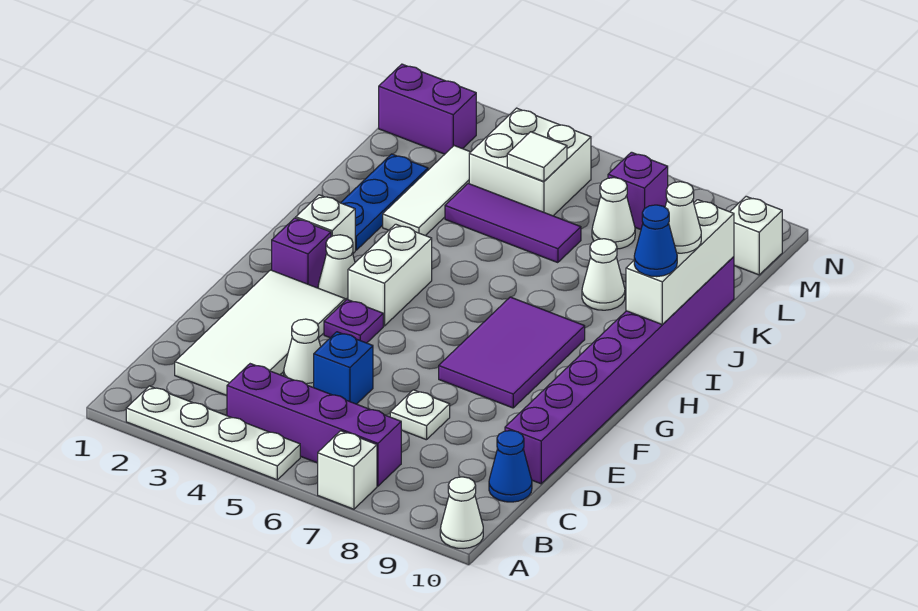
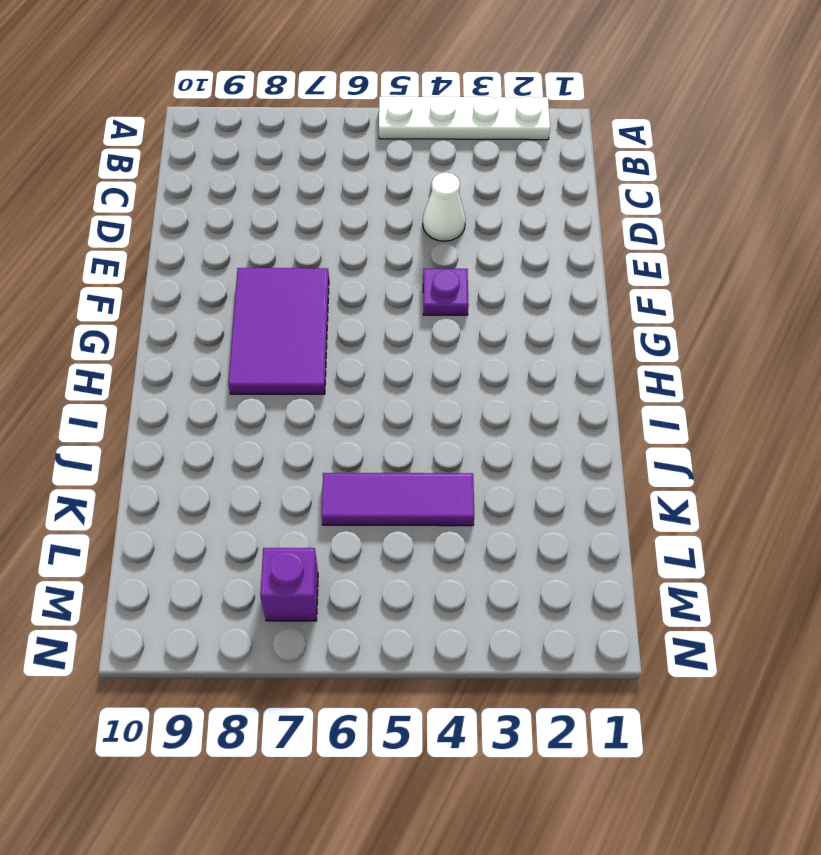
none -> white 1x1 brick [318,431,377,509]
none -> white 1x1 cone [440,477,483,549]
none -> purple 1x4 brick [227,364,402,486]

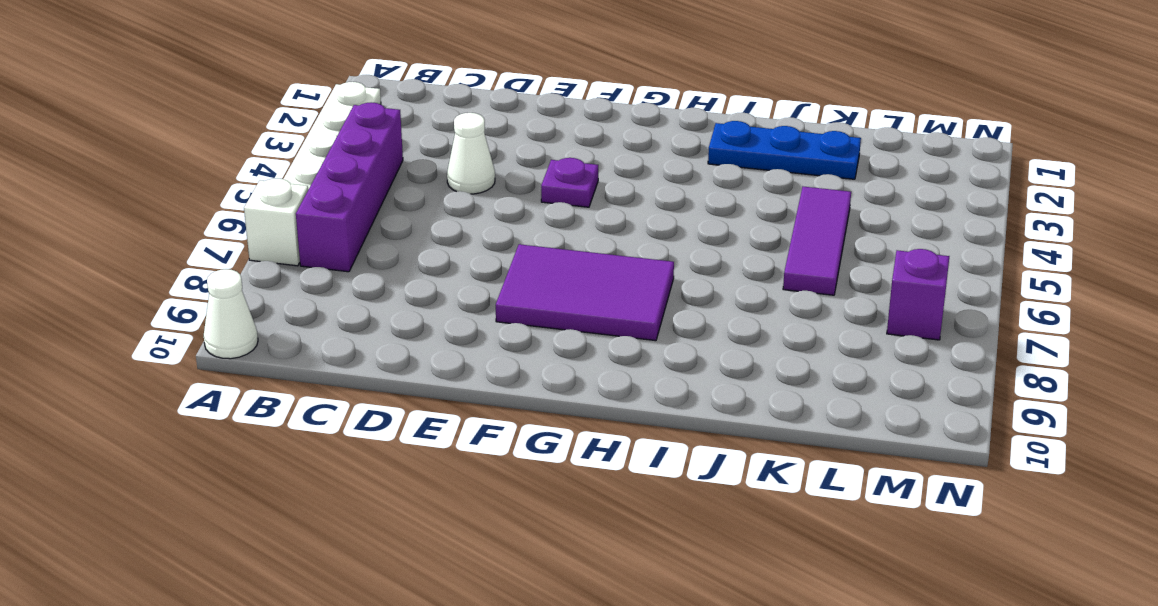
none -> white 2x4 tile [175,270,345,396]
none -> blue 1x1 cone [489,431,532,502]
none -> blue 1x1 brick [314,332,373,404]

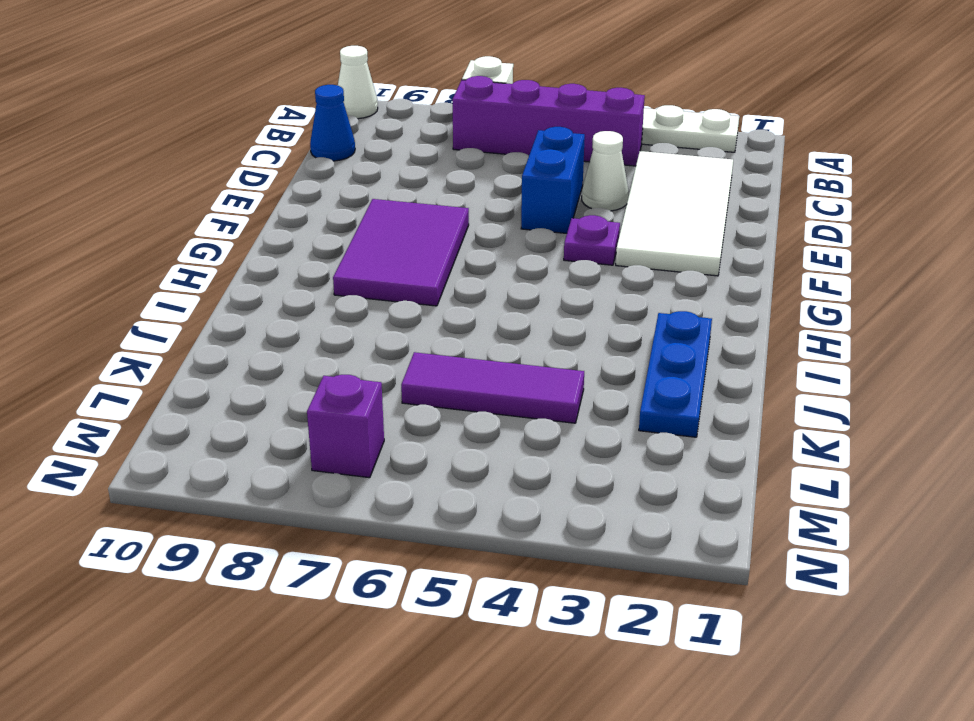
blue 1x2 brick [521,127,585,233] -> blue 1x1 brick [314,332,373,404]
none -> white 1x1 plate [390,390,450,440]
none -> purple 1x8 brick [505,257,734,484]
none -> purple 1x1 brick [272,218,331,288]

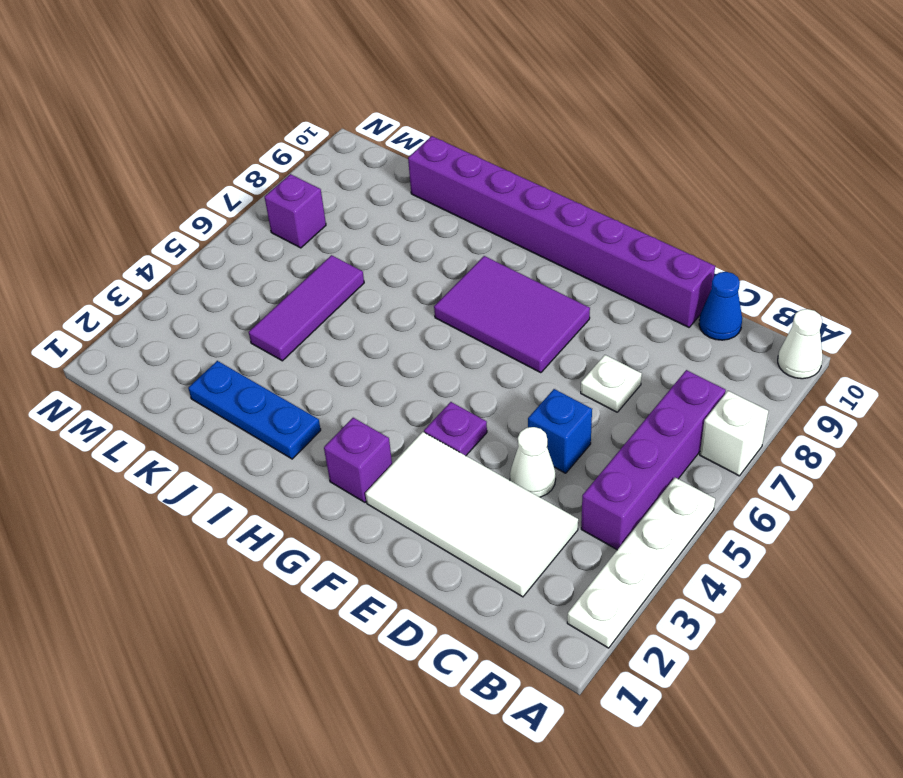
none -> white 1x1 cone [318,235,355,301]
none -> white 1x2 brick [348,224,432,326]
none -> white 1x1 brick [296,195,355,253]

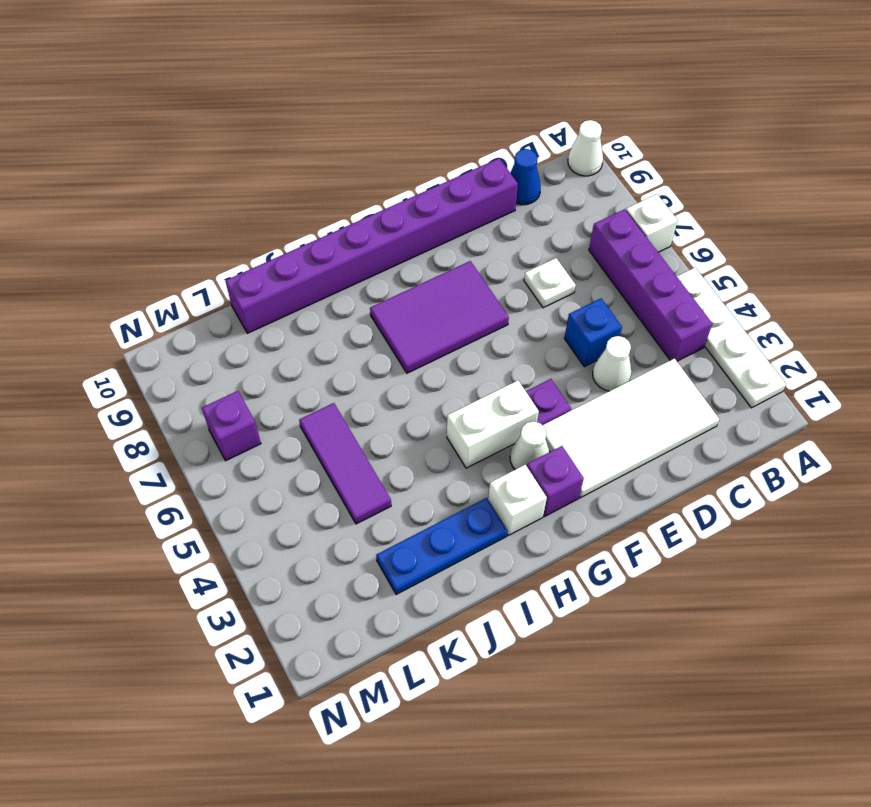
none -> white 1x3 tile [383,146,470,236]
none -> white 1x1 cone [582,239,625,310]
none -> white 2x2 brick [469,108,591,216]

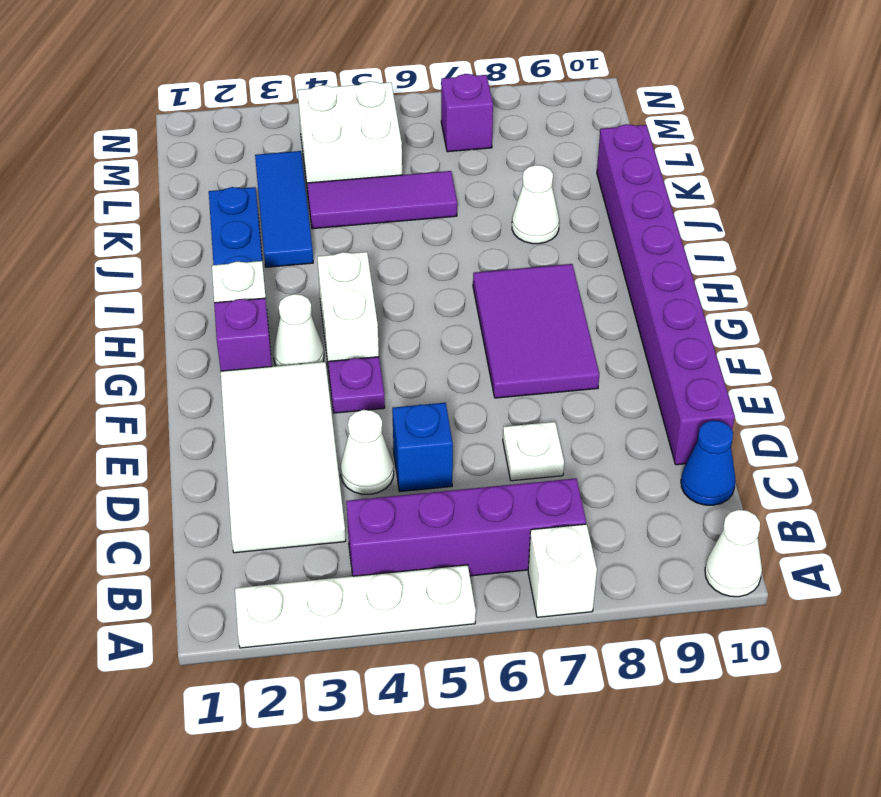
blue 1x3 tile [255,151,313,267] -> white 1x3 tile [383,146,470,236]
none -> white 1x1 cone [592,178,635,249]
none -> purple 1x2 brick [379,64,476,154]
none -> white 1x1 brick [730,196,782,275]

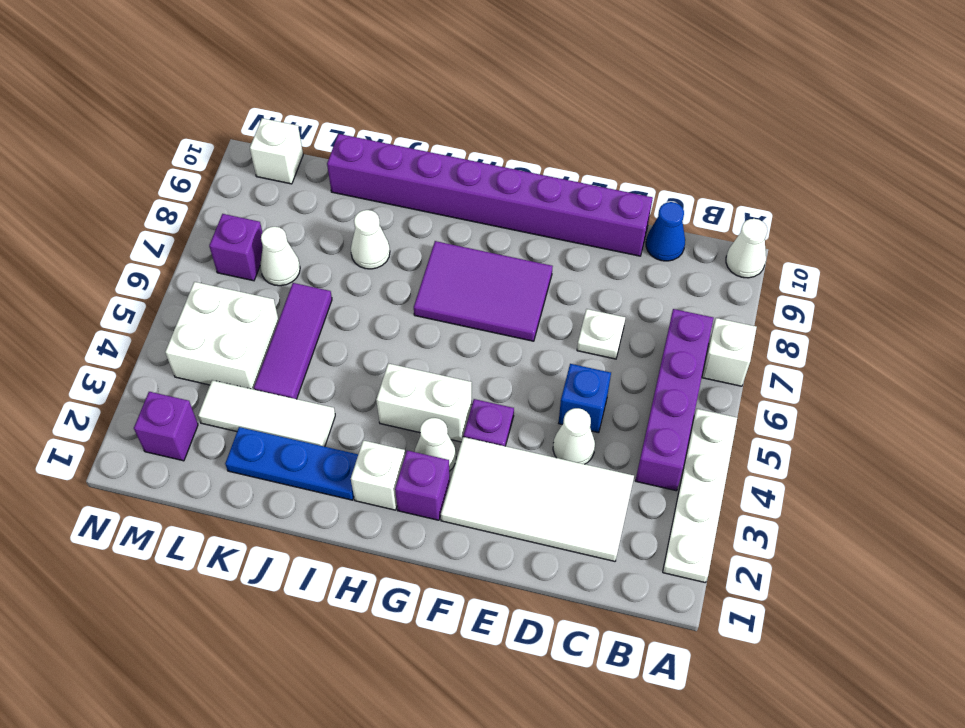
purple 1x1 brick [134,392,198,461] -> purple 1x2 brick [379,64,476,154]
none -> white 1x3 brick [626,200,734,325]
none -> white 1x1 tile [507,132,567,182]
none -> blue 1x1 cone [634,205,677,277]

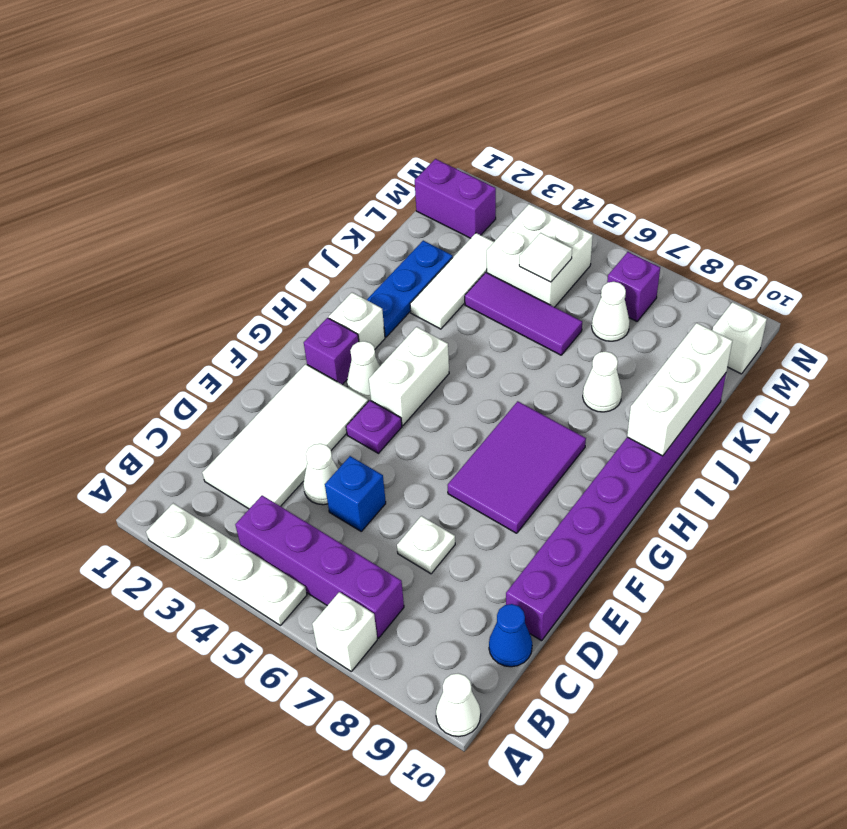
none -> blue 1x1 cone [634,205,677,277]
none -> white 1x1 cone [665,182,701,253]

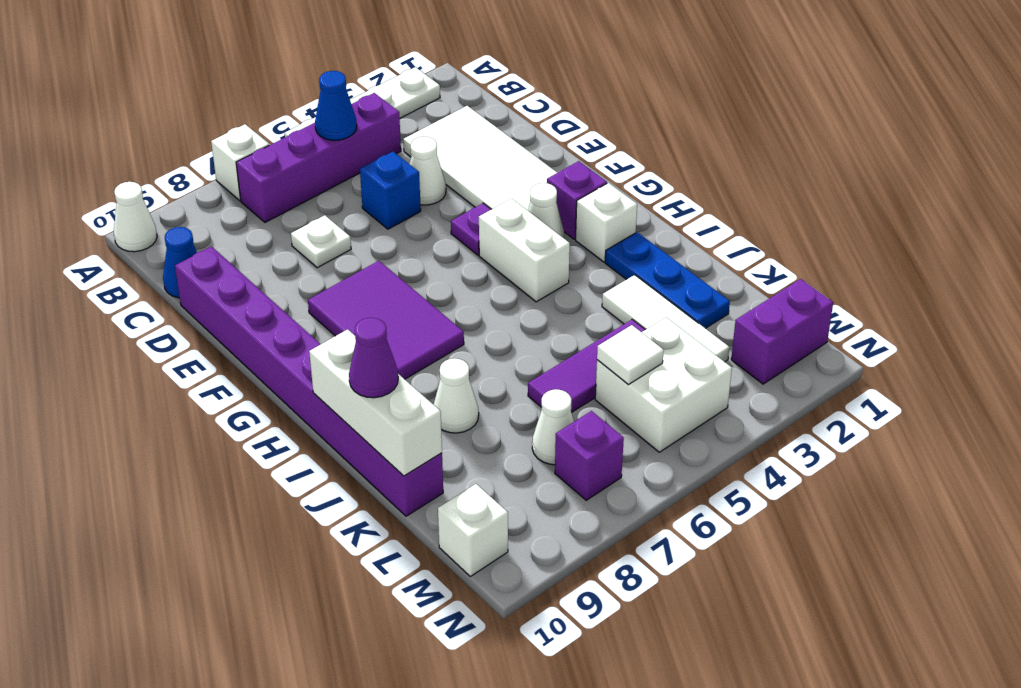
blue 1x1 cone [315,71,357,140] -> blue 1x1 cone moved to [634,205,677,277]
purple 1x1 cone [349,318,398,398] -> white 1x1 cone [665,182,701,253]

